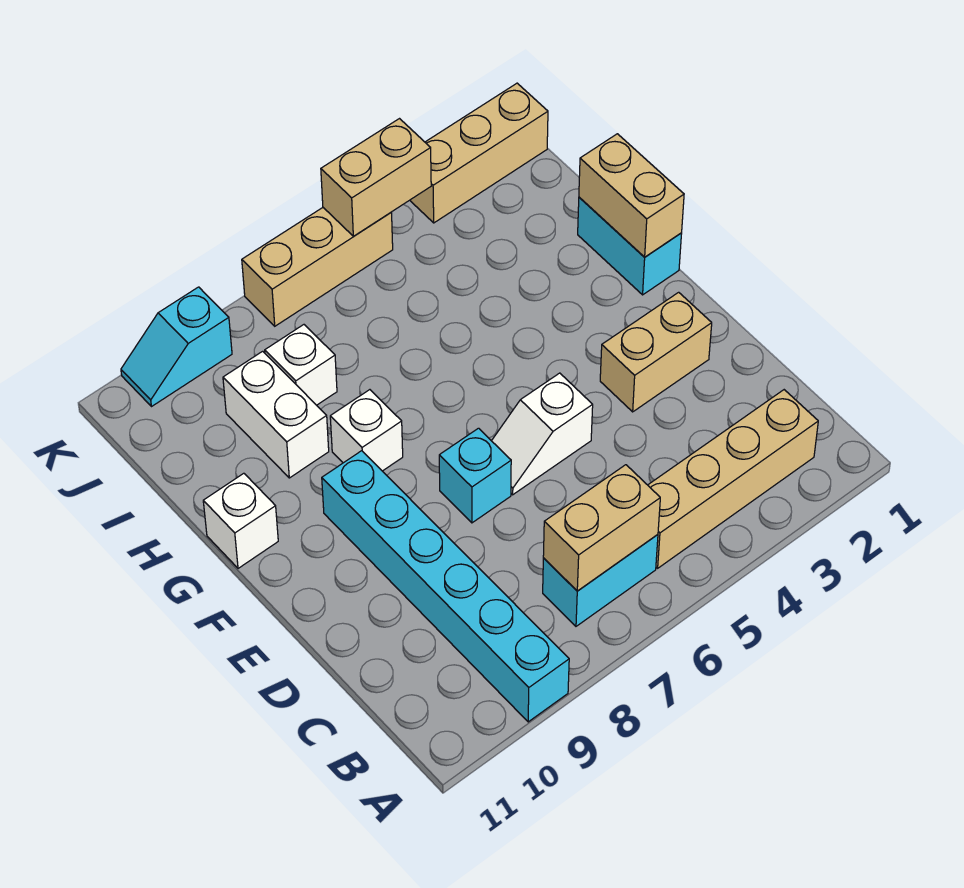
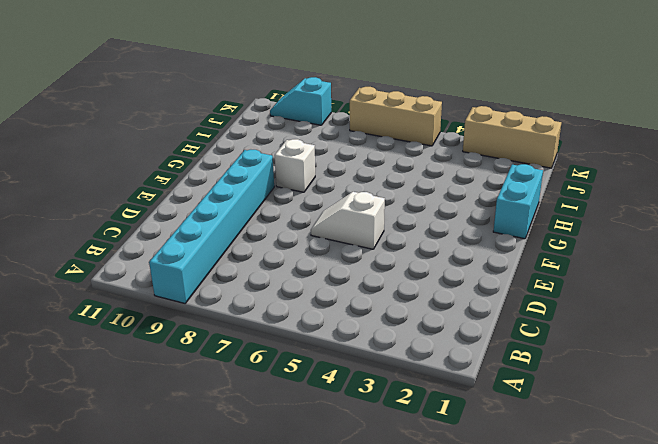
none -> tan 1x4 brick [648,390,818,568]
none -> cyan 1x2 brick [543,534,658,626]
none -> tan 1x2 brick [600,292,712,412]

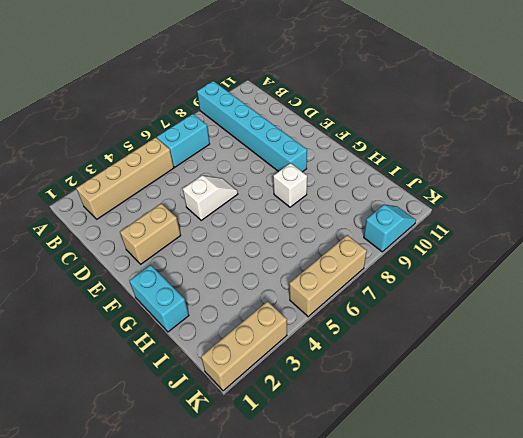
none -> cyan 1x1 brick [439,428,511,523]
none -> white 1x1 brick [203,473,278,568]
none -> white 1x2 brick [223,351,329,478]

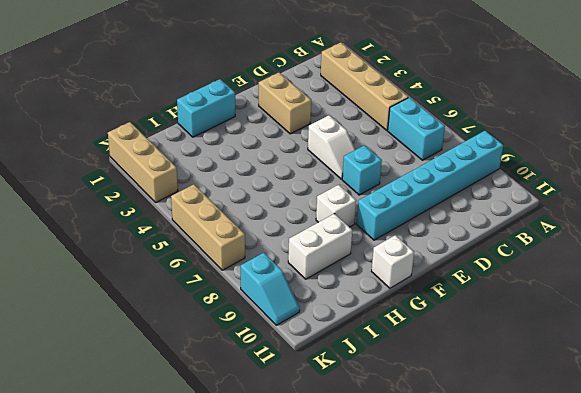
none -> white 1x1 brick [265,325,337,405]
none -> tan 1x2 brick [543,465,660,591]
none -> tan 1x2 brick [579,134,684,257]

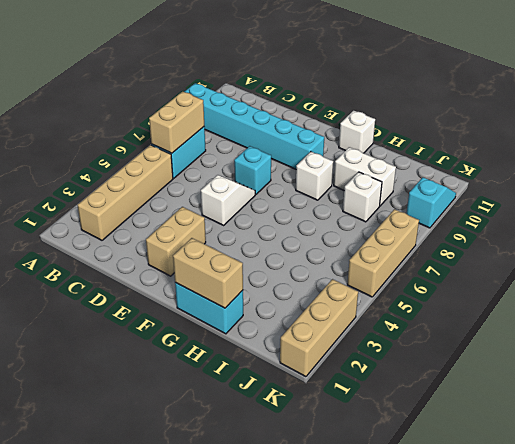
none -> tan 1x2 brick [321,119,431,236]

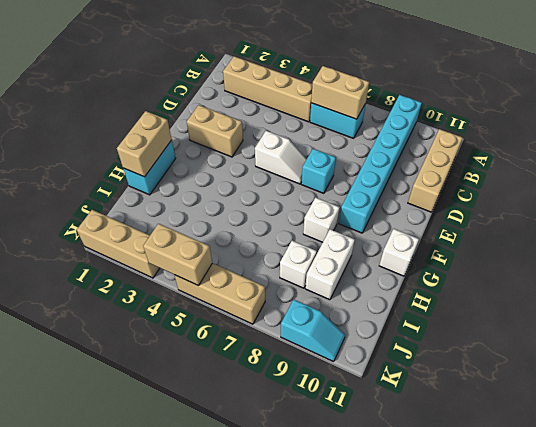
tan 1x3 brick [408,129,463,212] -> none

